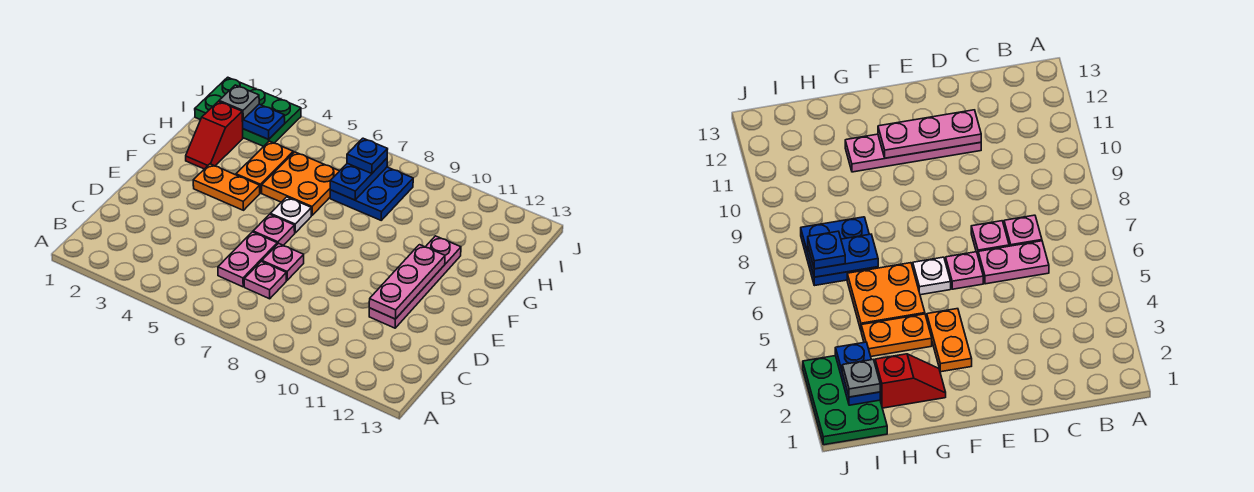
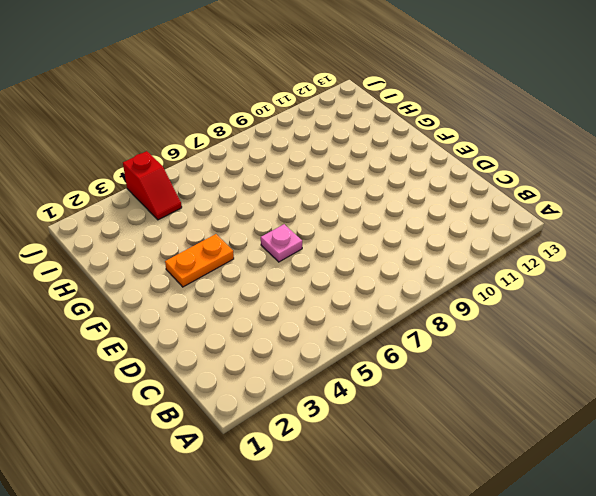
red 1x2 slope [123,151,182,220] -> red 1x2 slope moved to [186,101,243,169]
none -> pink 1x2 plate [218,232,277,287]
none -> pink 1x1 plate [244,261,286,299]
none -> pink 1x1 plate [262,243,304,280]

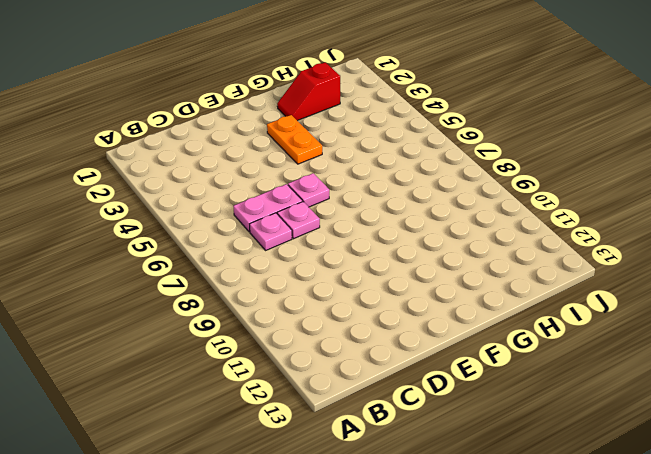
none -> pink 1x4 plate [369,236,461,328]
none -> white 1x1 plate [270,197,311,233]
none -> orange 1x2 plate [236,141,293,193]

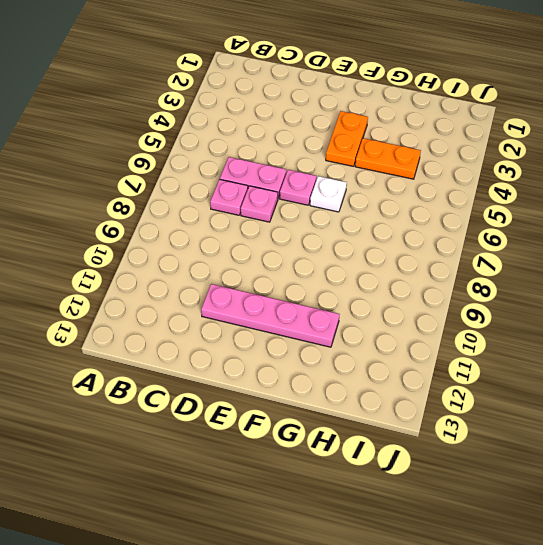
none -> red 1x2 slope [186,101,243,169]
none -> orange 2x2 plate [262,152,339,215]
none -> blue 2x2 plate [330,167,413,220]

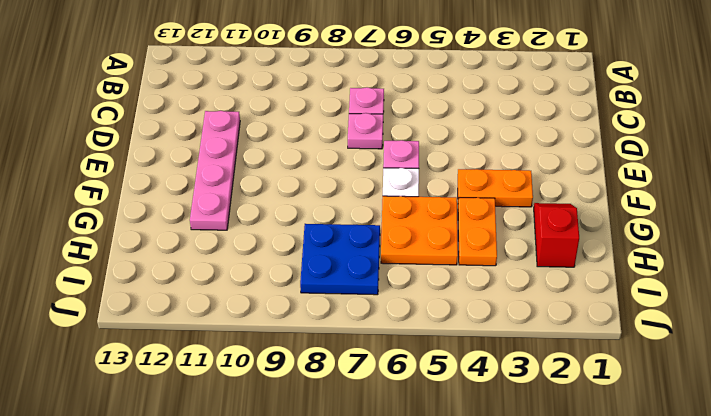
none -> pink 1x2 plate [218,232,277,287]
none -> green 2x3 plate [195,77,301,146]
none -> pink 1x3 plate [369,245,445,319]

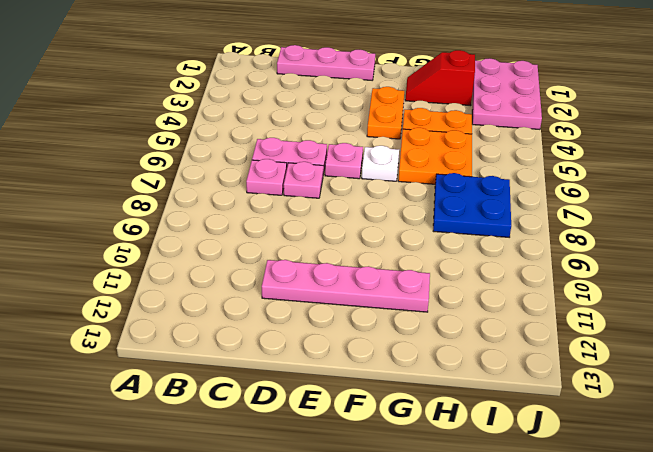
pink 1x3 plate [277,45,375,80] -> pink 1x3 plate moved to [369,245,445,319]
pink 2x3 plate [472,58,542,129] -> green 2x3 plate [195,77,301,146]
none -> blue 1x2 plate [330,158,387,200]
none -> blue 1x2 plate [242,104,285,139]
none -> grey 1x1 plate [219,85,259,119]

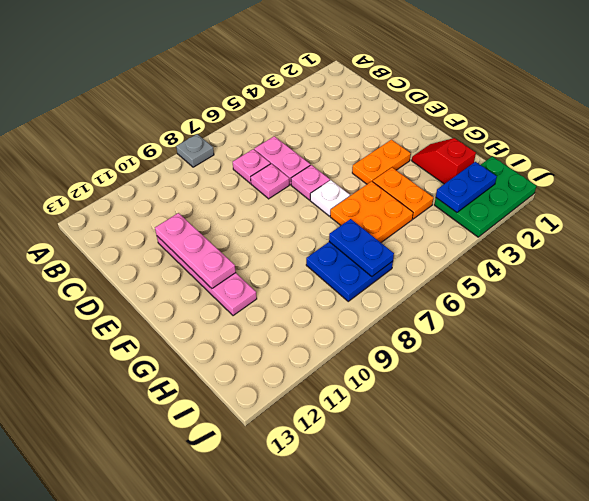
grey 1x1 plate [176,134,214,167] -> grey 1x1 plate moved to [219,85,259,119]
none -> blue 1x1 plate [347,138,388,173]

